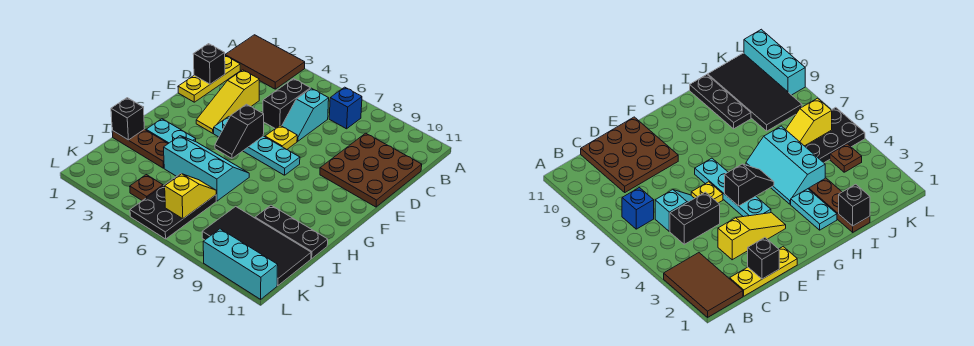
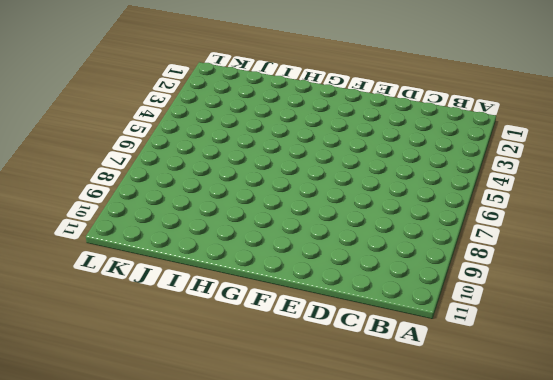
none -> brown 2x3 tile [225,35,305,89]
none -> blue 1x1 brick [329,87,362,129]
none -> yellow 1x3 plate [178,56,240,102]

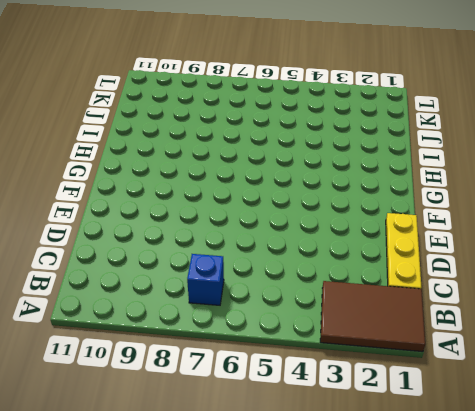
none -> black 1x2 brick [263,79,310,129]
none -> cyan 1x2 slope [282,88,329,141]
none -> brown 3x3 plate [320,133,422,207]

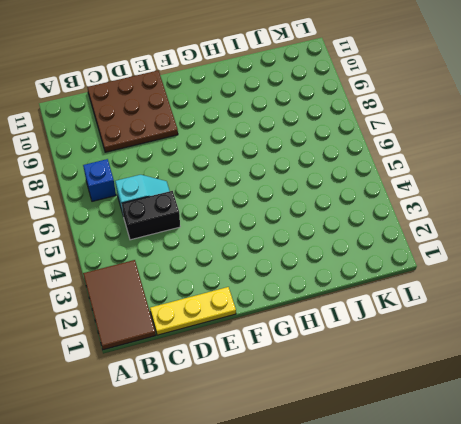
none -> yellow 1x3 slope [196,70,259,133]
none -> yellow 1x1 plate [265,125,297,150]
none -> cyan 1x4 plate [214,117,300,175]

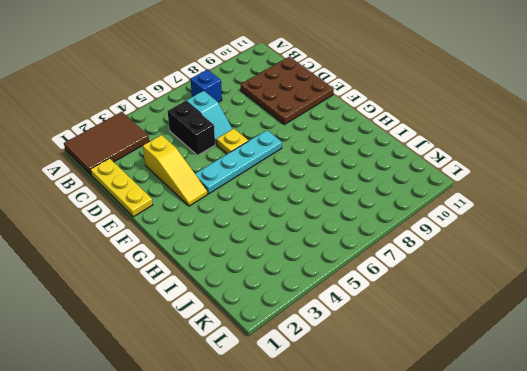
none -> cyan 1x2 plate [146,119,196,144]
none -> cyan 2x3 slope [164,136,249,201]
none -> brown 1x3 plate [112,129,168,168]

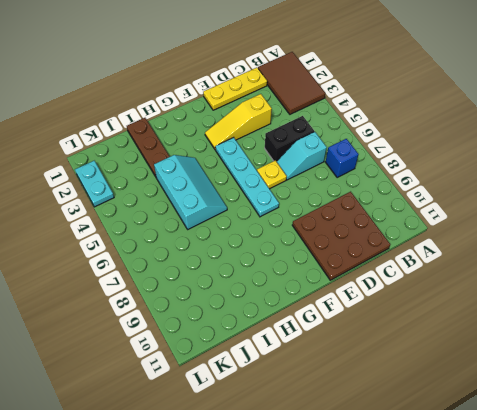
cyan 1x2 plate [75,161,114,207] -> cyan 1x2 plate moved to [146,119,196,144]
none -> black 1x3 plate [255,205,328,258]
none -> black 2x3 plate [130,174,216,239]
none -> black 2x4 tile [202,207,311,286]

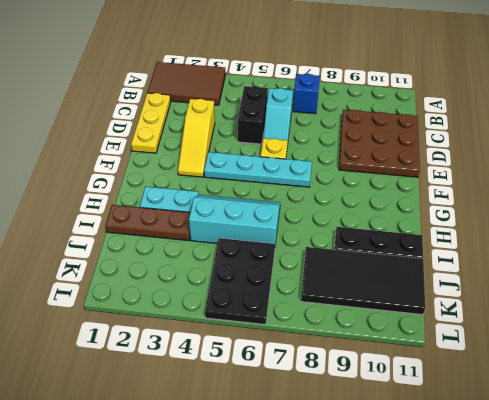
none -> brown 1x1 plate [130,174,163,201]
none -> cyan 1x3 brick [203,229,278,299]
none -> black 1x1 brick [193,44,225,84]

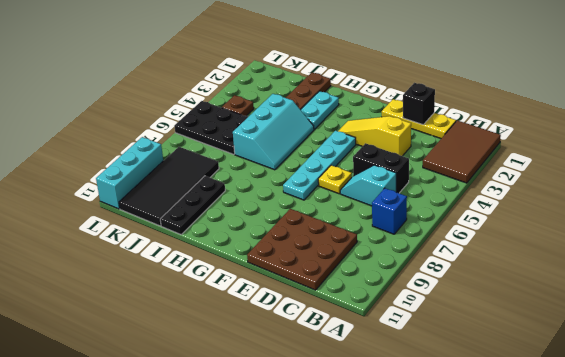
none -> black 1x2 slope [215,104,264,158]
none -> black 1x1 brick [111,98,144,140]
none -> yellow 1x2 slope [165,174,216,219]

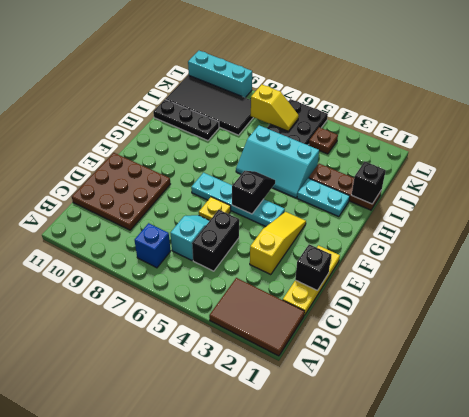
yellow 1x2 slope [251,84,299,131] -> yellow 1x2 slope turned to [165,174,216,219]

